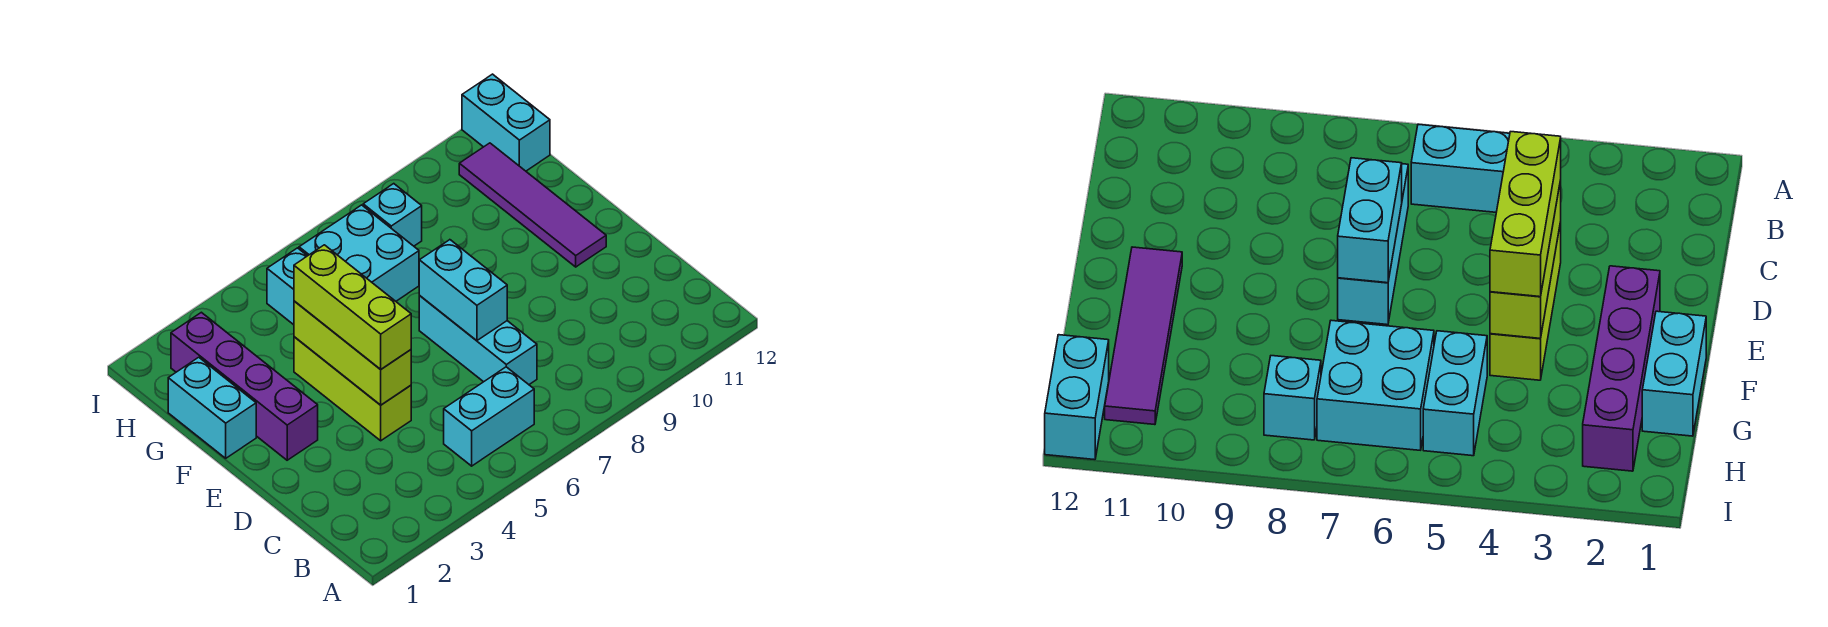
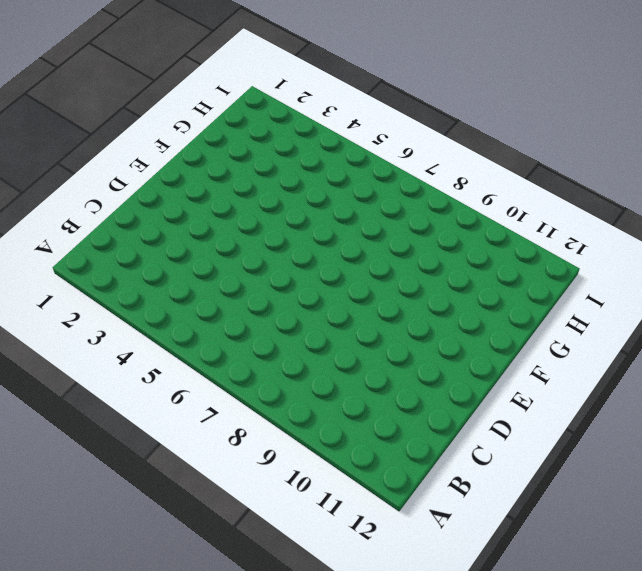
none -> cyan 1x2 brick [444,367,534,466]
none -> cyan 1x3 brick [419,296,537,384]
none -> lime 1x3 brick [294,337,411,441]

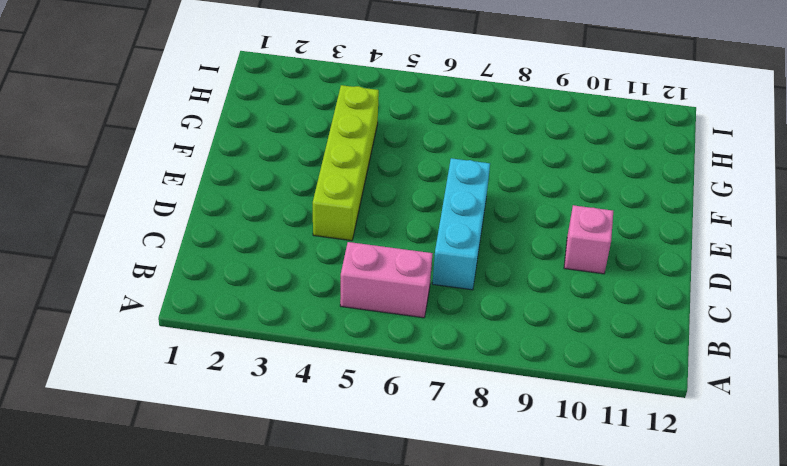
pink 1x2 brick [340,242,433,318] -> cyan 1x2 brick [444,367,534,466]
lime 1x4 brick [313,85,379,241] -> lime 1x3 brick [294,337,411,441]
pink 1x1 brick [564,205,613,274] -> none
none -> purple 1x4 brick [171,312,318,460]
none -> purple 1x4 tile [459,143,606,267]
none -> cyan 1x2 brick [168,357,256,458]

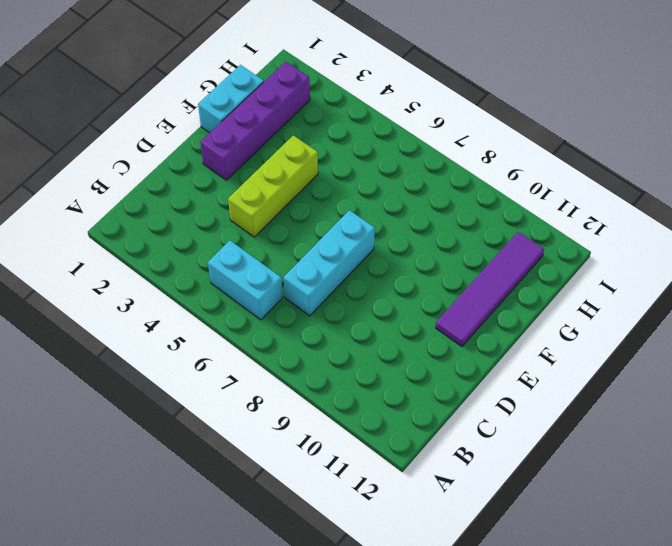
none -> cyan 1x2 brick [267,248,307,325]
none -> cyan 2x2 brick [299,205,419,301]
none -> cyan 1x1 brick [363,184,422,246]

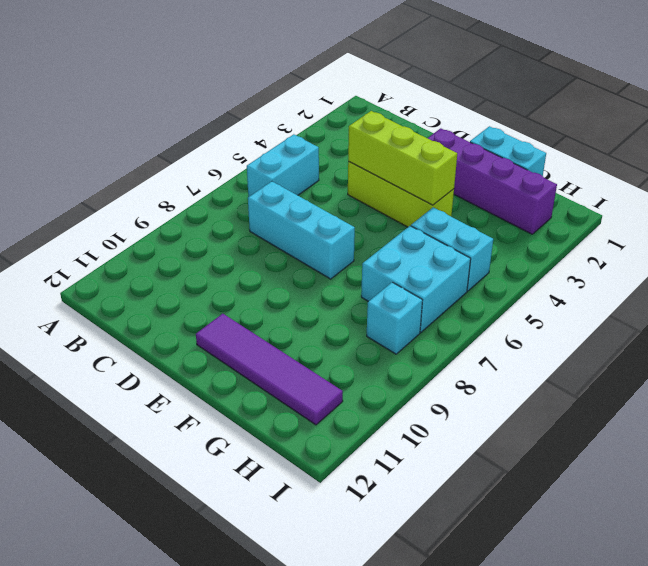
none -> cyan 1x2 brick [462,74,550,171]
none -> cyan 1x2 brick [419,240,507,341]
none -> lime 1x3 brick [294,245,411,369]

